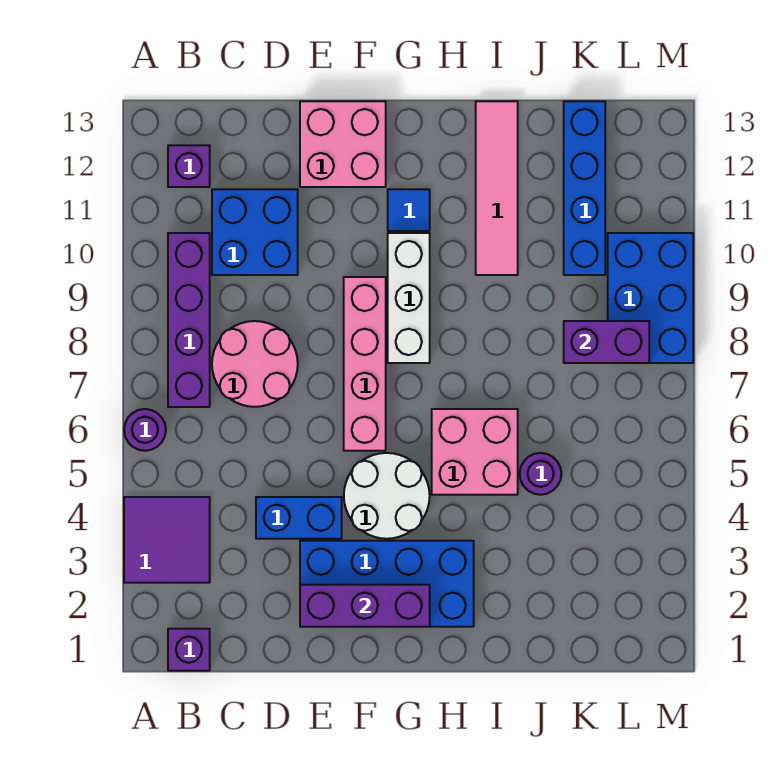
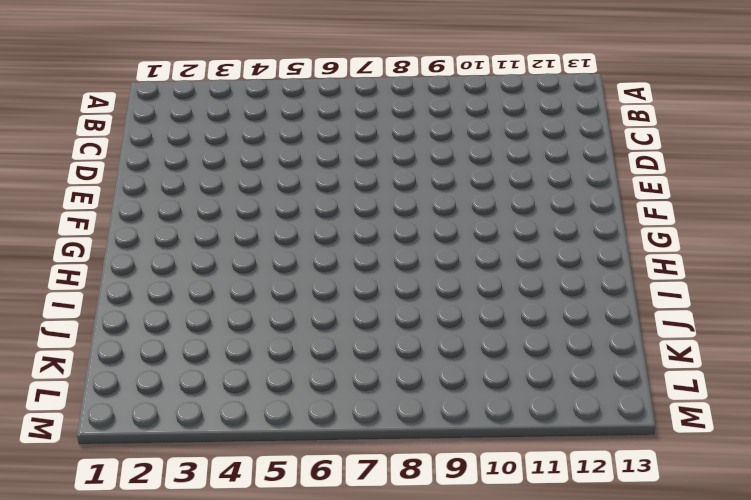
none -> purple 2x2 tile [124,497,210,583]
none -> purple 1x1 round brick [124,409,166,451]
none -> purple 1x1 brick [168,629,210,671]

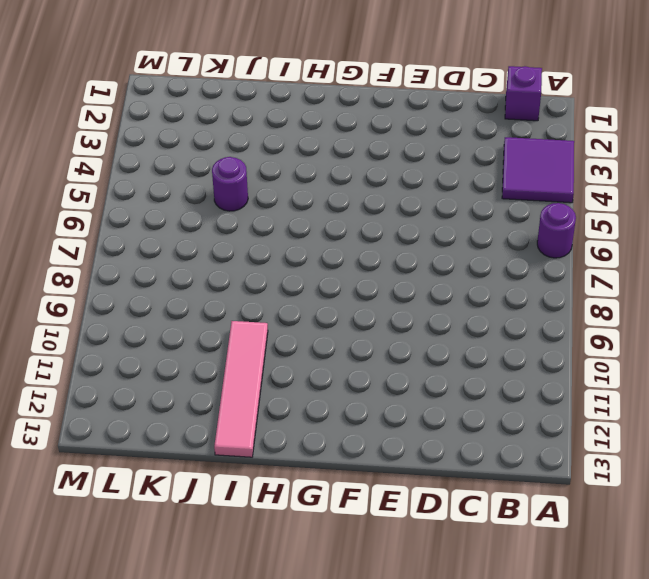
none -> purple 1x4 brick [168,233,210,407]
none -> purple 1x1 brick [168,145,210,187]
none -> pink 2x2 round brick [212,321,298,407]

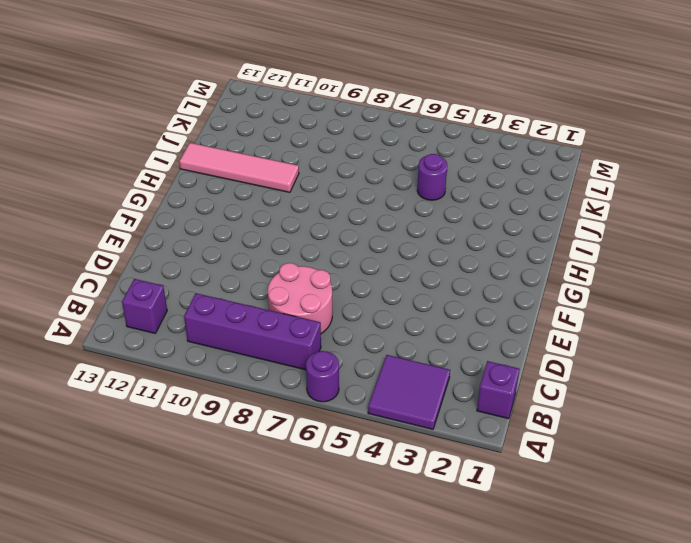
none -> blue 2x2 brick [212,189,298,275]
none -> blue 1x2 brick [256,497,342,539]
none -> blue 2x4 brick [300,541,474,627]

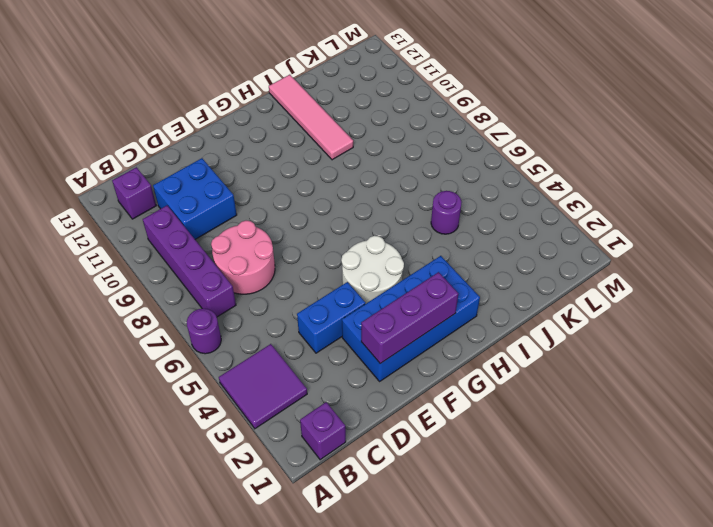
none -> pink 2x2 brick [300,101,386,187]
none -> pink 1x4 brick [344,277,386,451]
none -> white 1x3 brick [388,233,430,363]

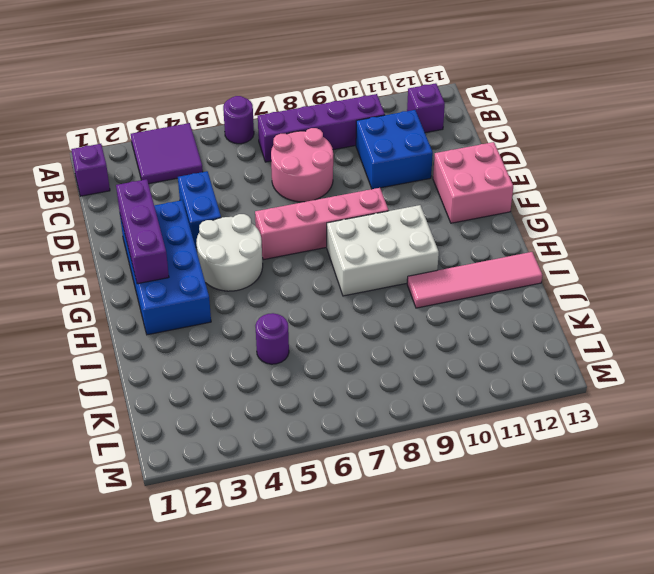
white 2x3 brick [327,205,439,296] -> white 1x3 brick [388,233,430,363]
none -> blue 1x1 tile [388,189,430,231]
none -> pink 2x2 brick [432,409,518,495]
none -> blue 1x4 brick [564,101,605,275]

